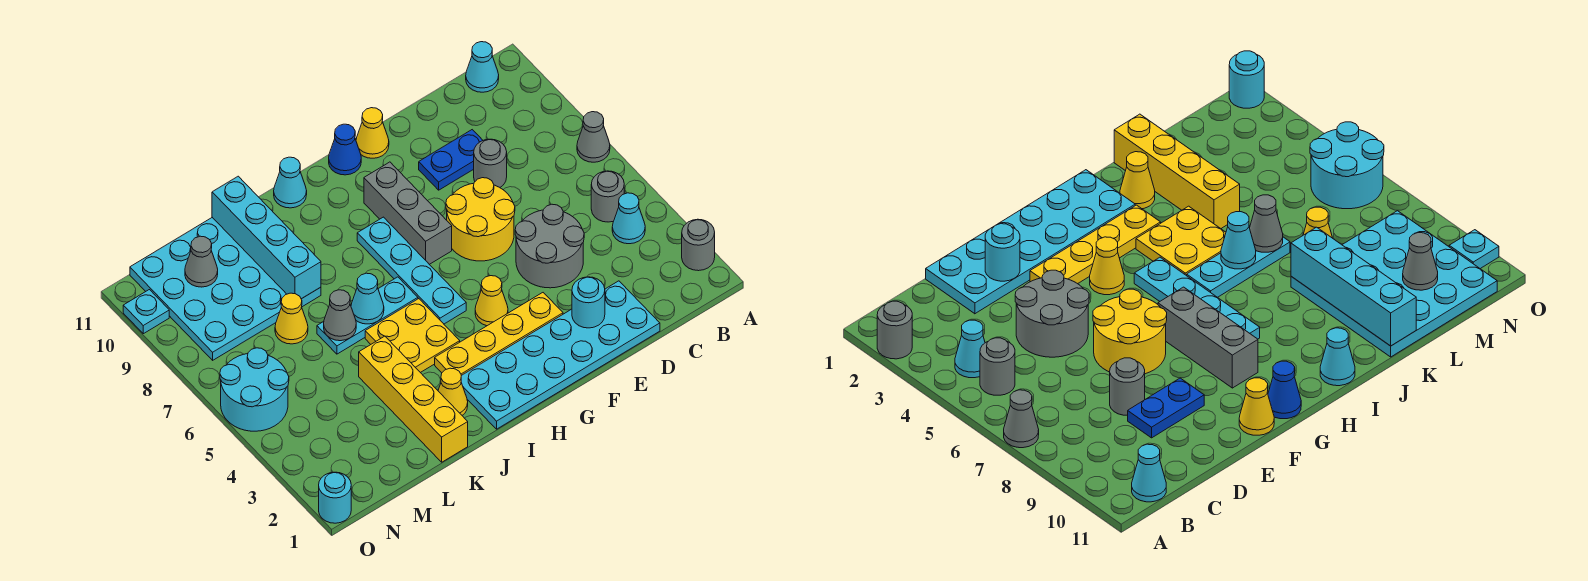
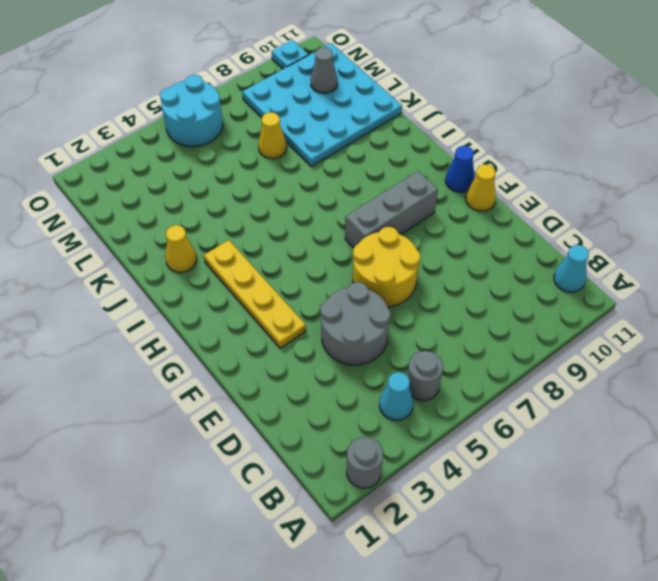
none -> grey 1x1 cone [577,112,610,162]
none -> cyan 2x6 plate [461,281,660,429]
none -> grey 1x1 round brick [474,139,507,187]
none -> blue 1x2 plate [419,130,483,190]

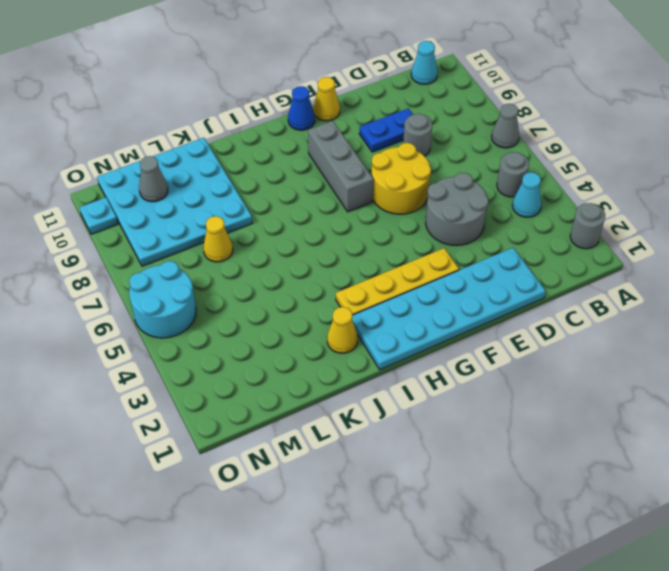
none -> yellow 1x1 cone [475,276,508,326]
none -> cyan 1x4 plate [357,217,466,324]
none -> yellow 2x2 plate [365,299,460,373]
none -> cyan 1x3 plate [317,277,418,354]

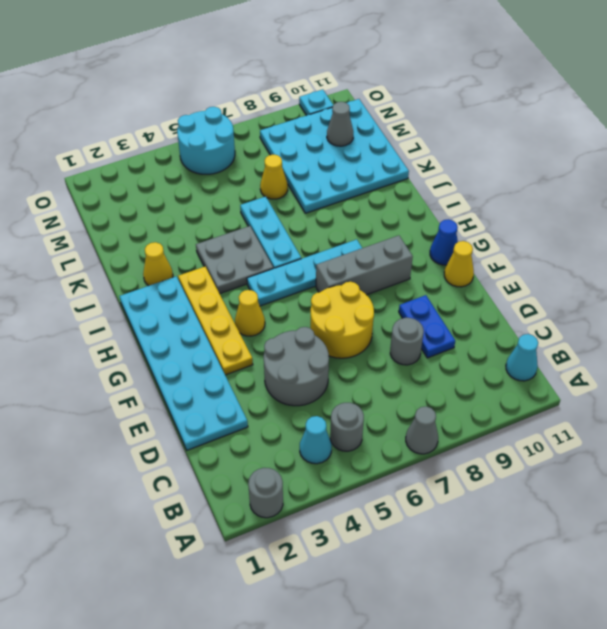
grey 2x2 plate [196,226,273,294] -> yellow 2x2 plate [365,299,460,373]
none -> cyan 1x1 cone [274,157,307,208]
none -> yellow 1x4 brick [359,336,468,462]
none -> cyan 1x1 round brick [319,472,351,523]
none -> cyan 1x1 round brick [572,277,605,328]

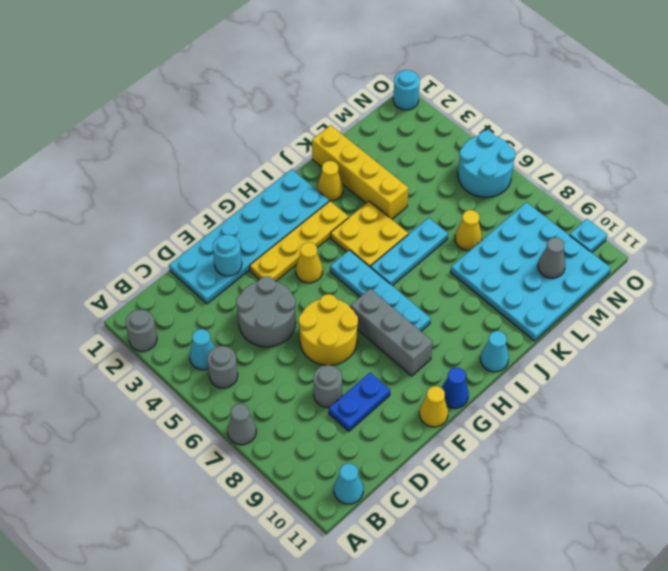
none -> cyan 1x1 cone [351,273,384,324]
none -> grey 1x1 cone [324,290,356,341]
none -> cyan 1x4 brick [212,176,321,299]

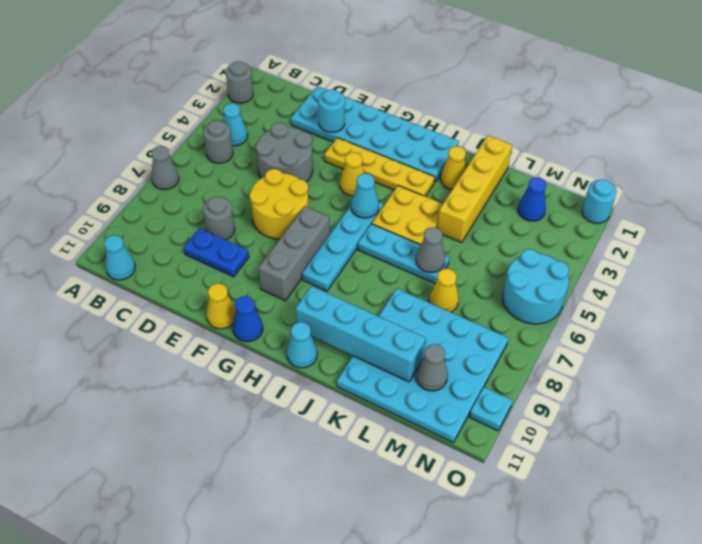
cyan 1x1 cone [351,174,379,218] -> cyan 1x1 cone moved to [351,273,384,324]
cyan 1x4 brick [296,286,426,382] -> cyan 1x4 brick turned to [212,176,321,299]
blue 1x1 cone [518,177,546,221] -> none

